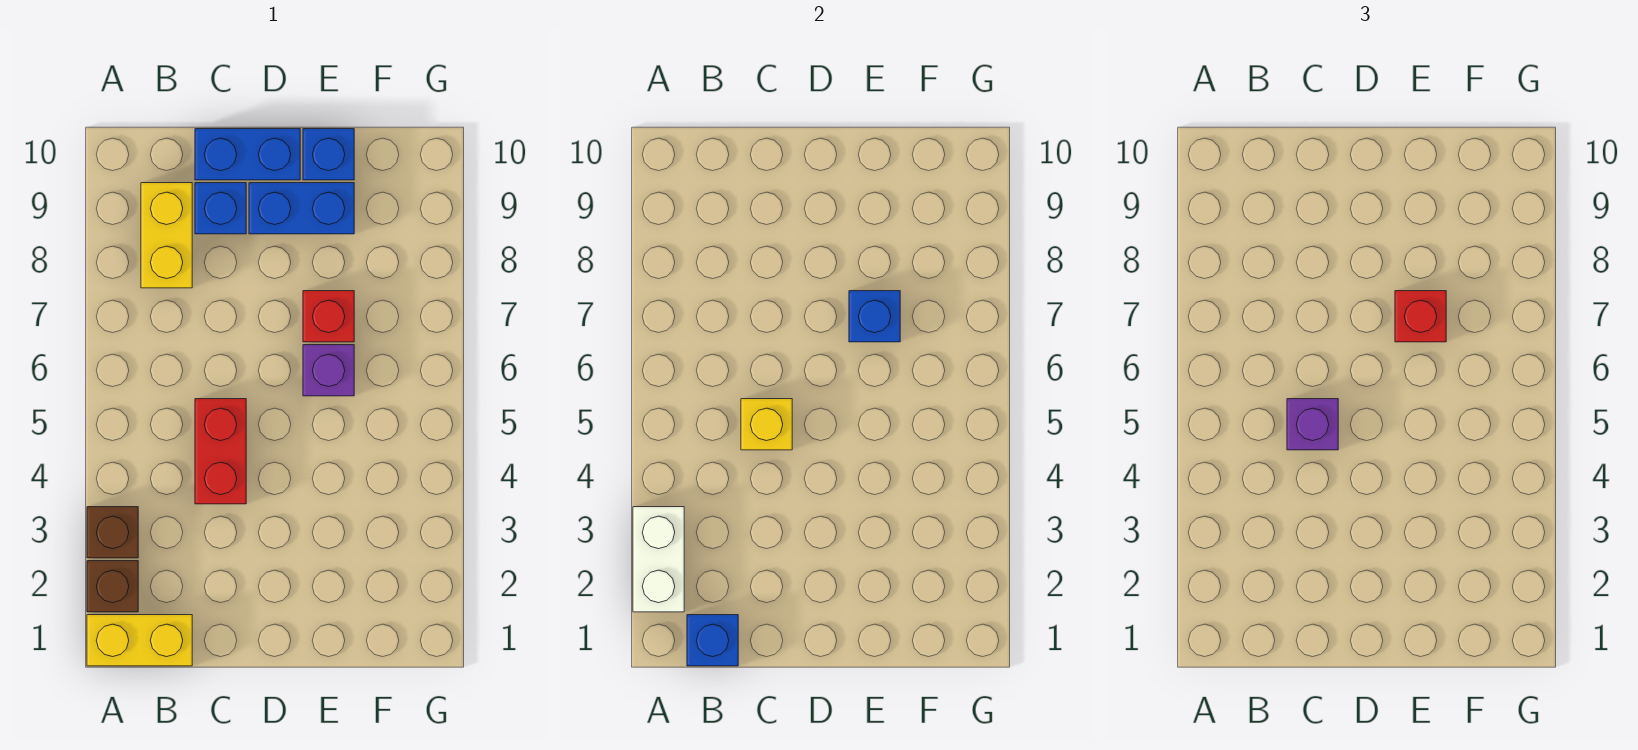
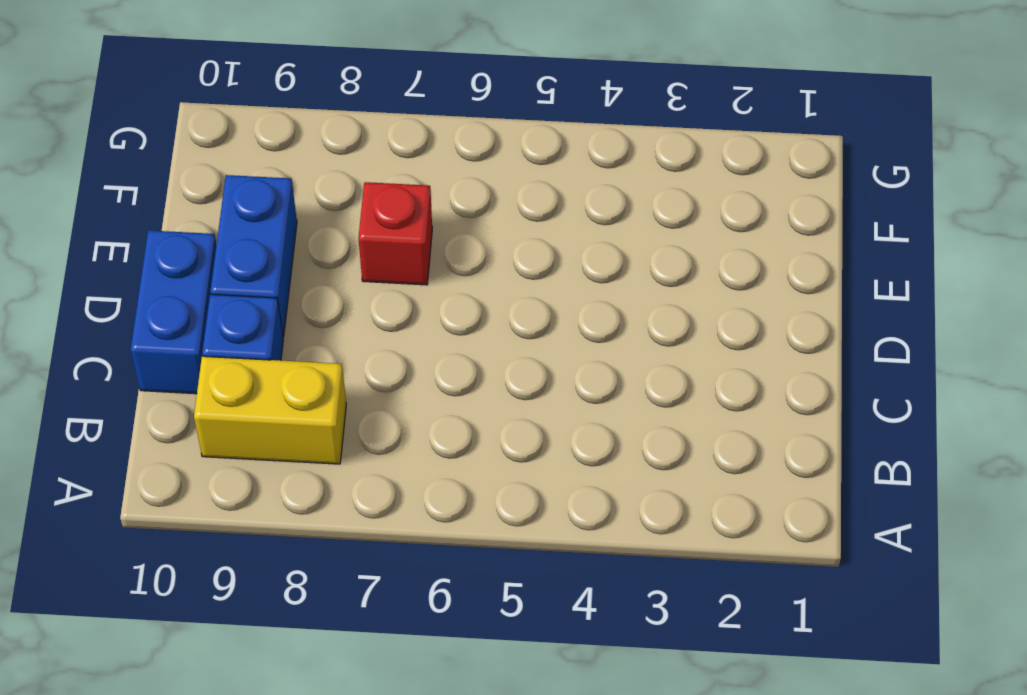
none -> yellow 1x2 brick [87,615,192,666]
none -> brown 1x1 brick [87,561,138,612]
none -> brown 1x1 brick [87,507,138,558]

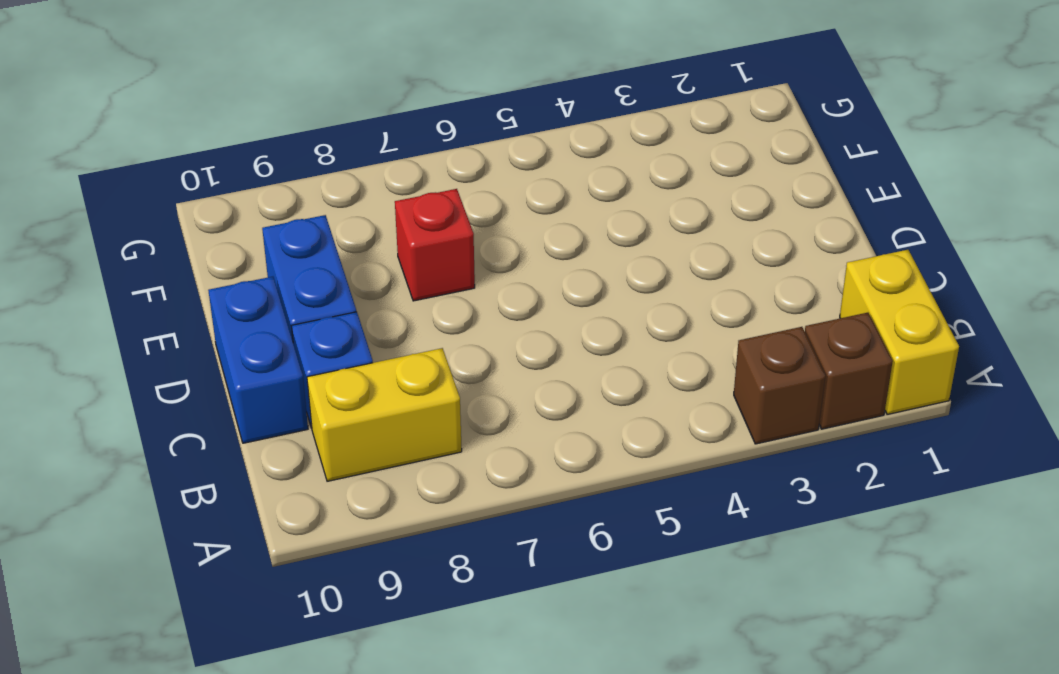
none -> red 1x2 brick [195,399,246,504]
none -> purple 1x1 brick [303,345,354,396]
none -> blue 1x1 brick [303,129,354,180]

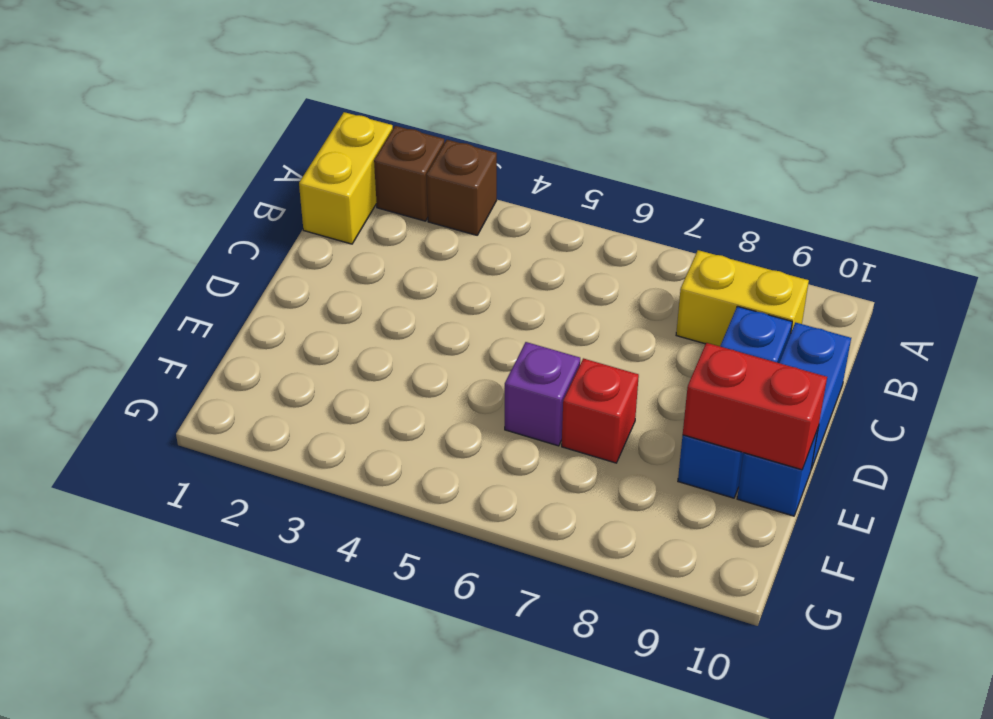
red 1x2 brick [683,343,827,470] -> red 1x2 brick moved to [195,399,246,504]
none -> white 1x2 brick [633,507,684,612]
none -> blue 1x1 brick [687,615,738,666]
none -> yellow 1x1 brick [741,399,792,450]

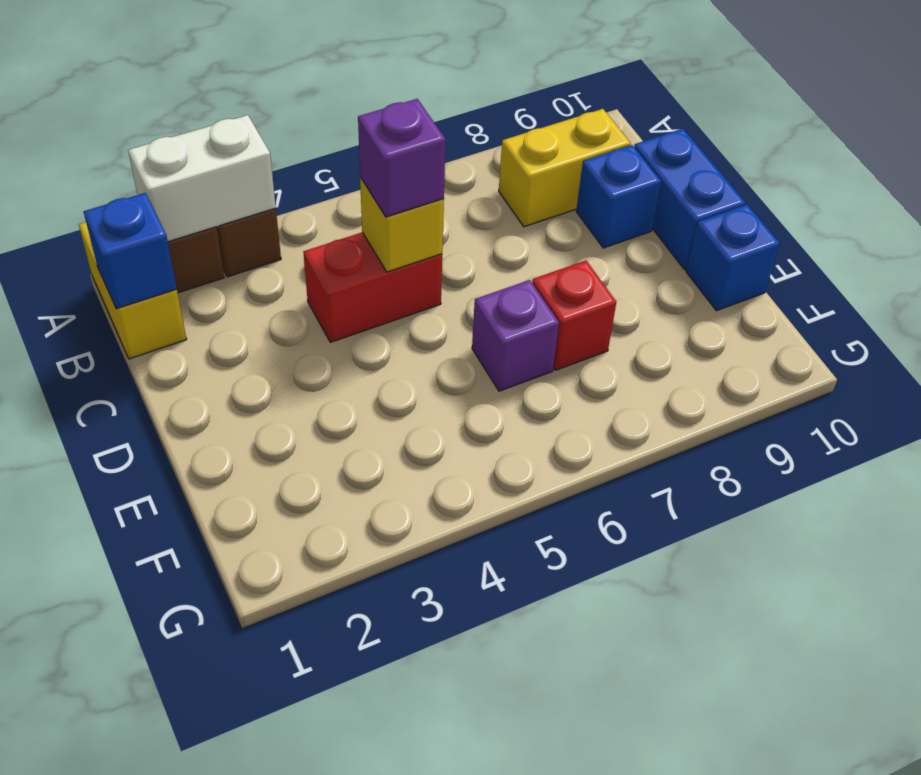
none -> blue 1x2 brick [249,183,354,234]
none -> blue 1x1 brick [849,291,900,342]
none -> red 1x1 brick [1395,291,1446,342]

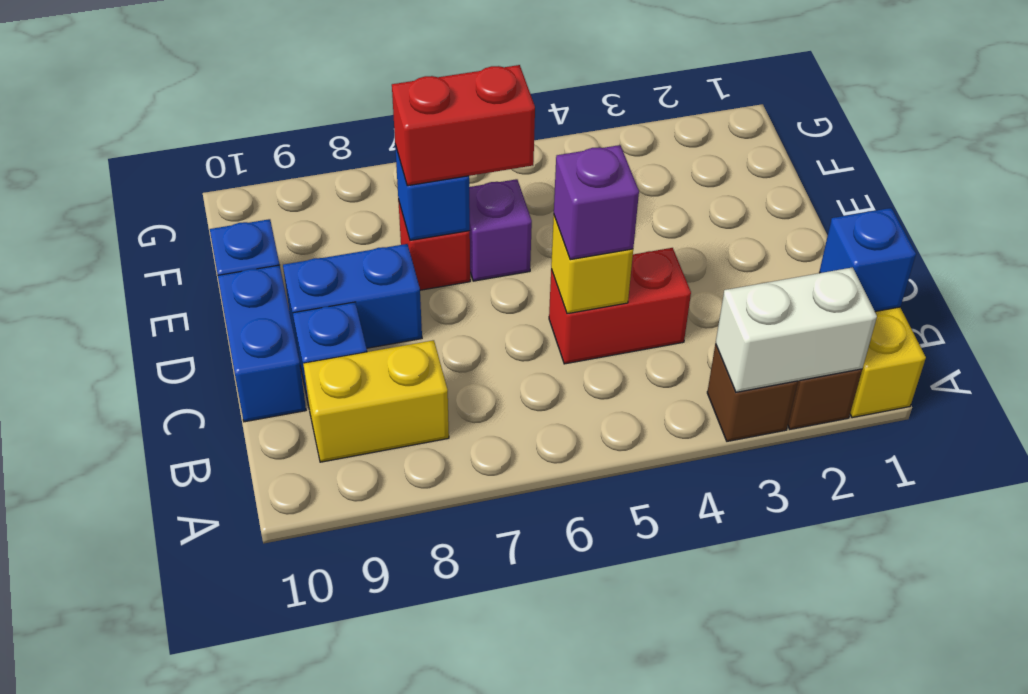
blue 1x2 brick [283,244,422,352] -> blue 1x2 brick turned to [249,183,354,234]
red 1x2 brick [392,65,535,186] -> red 1x1 brick [1395,291,1446,342]

